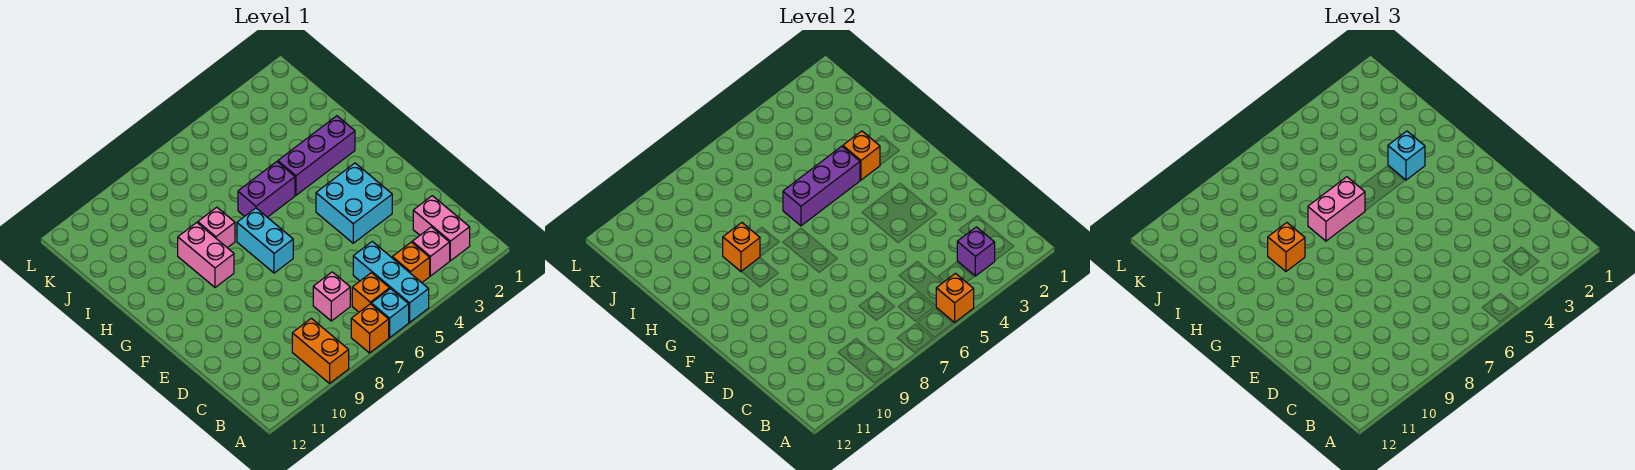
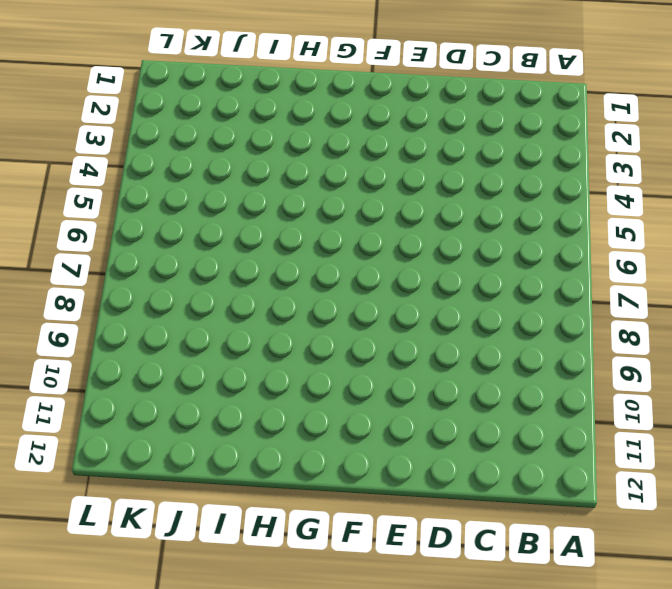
none -> cyan 1x3 brick [353,241,429,322]
none -> cyan 1x1 brick [371,289,409,338]
none -> orange 1x1 brick [351,304,389,353]

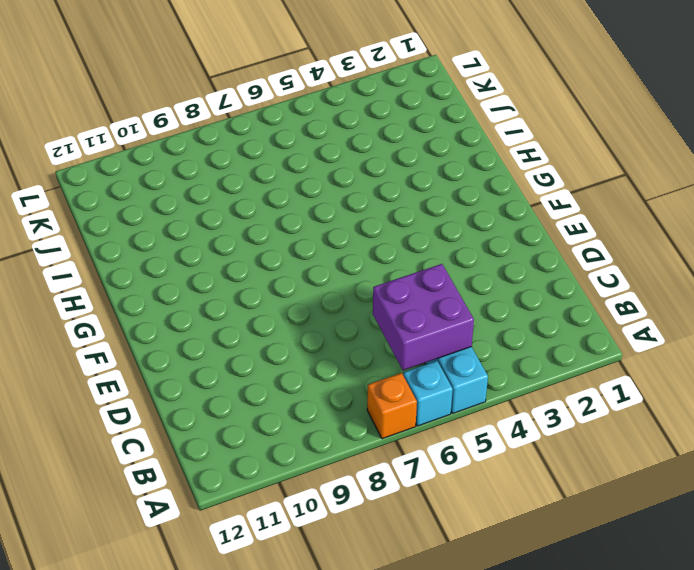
purple 2x2 brick [373,264,474,370] -> none
none -> orange 1x2 brick [292,318,349,383]
none -> pink 1x2 brick [413,196,470,261]
none -> pink 1x1 brick [412,227,450,276]

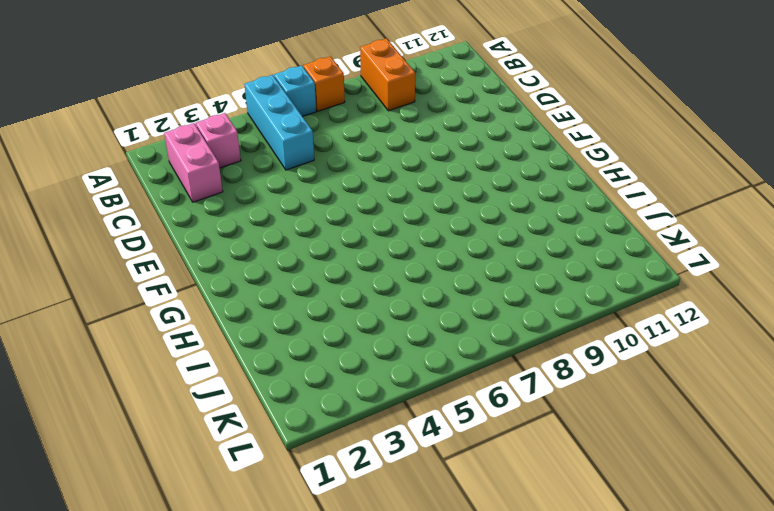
none -> orange 1x1 brick [392,242,430,283]
none -> orange 1x1 brick [352,273,390,312]
none -> pink 1x1 brick [313,272,350,321]

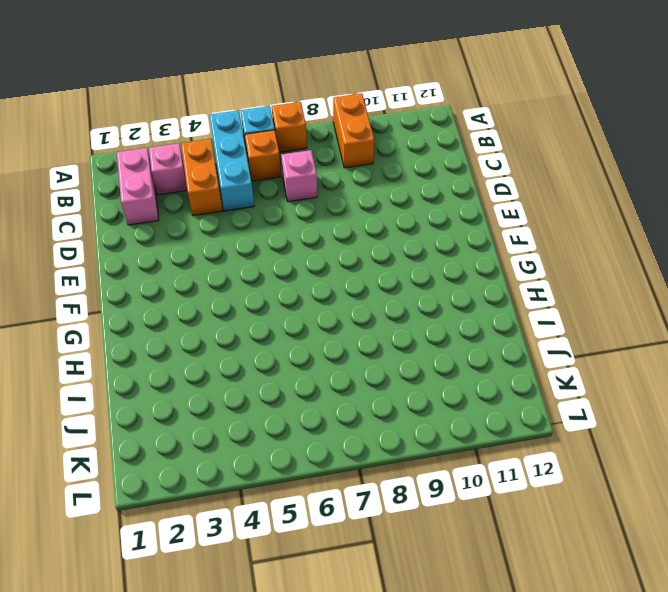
orange 1x2 brick [181,139,223,216] -> orange 1x1 brick [392,242,430,283]
none -> cyan 2x2 brick [316,163,392,243]
none -> cyan 1x2 brick [237,208,293,273]
none -> pink 1x2 brick [178,223,234,287]

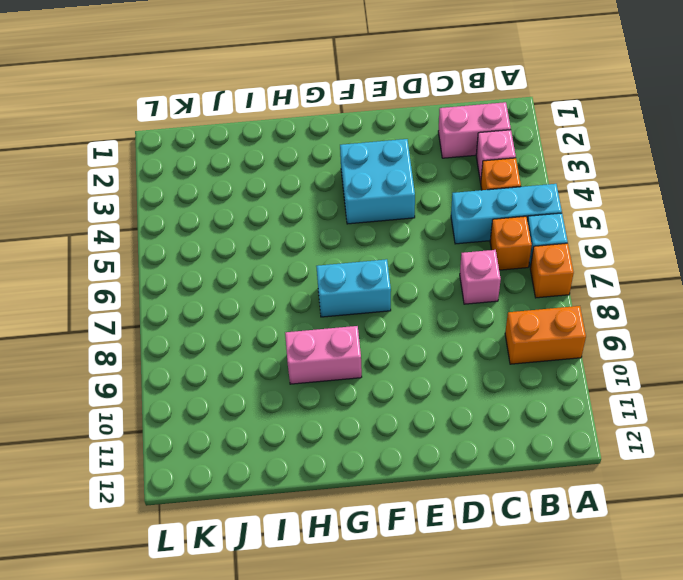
none -> purple 1x3 brick [278,116,355,195]
none -> purple 1x2 brick [238,162,295,217]
none -> pink 1x1 brick [198,207,235,248]

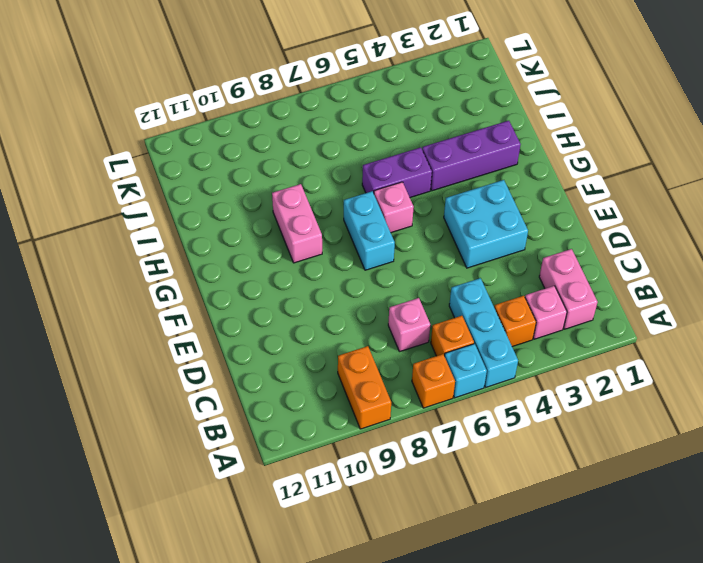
pink 1x1 brick [374,182,414,233] -> pink 1x1 brick moved to [198,207,235,248]
none -> orange 1x1 brick [936,273,974,322]
none -> purple 1x1 brick [957,227,995,276]
none -> orange 1x1 brick [843,131,880,180]

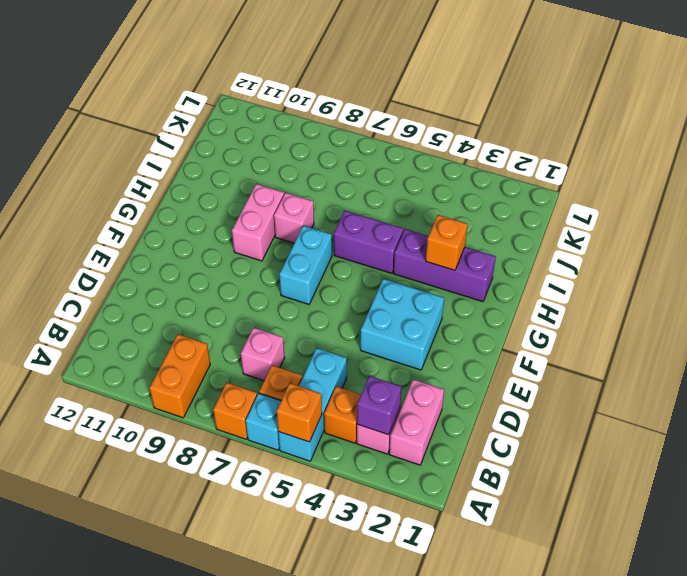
none -> purple 1x3 brick [783,146,860,226]
none -> orange 1x1 brick [723,223,760,271]
none -> cyan 1x1 brick [1388,131,1425,180]

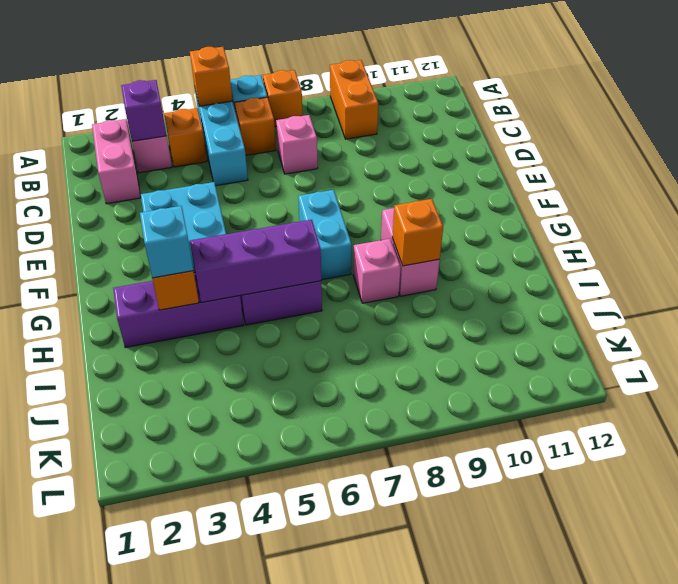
none -> pink 1x2 brick [1308,177,1365,241]
none -> orange 1x1 brick [1268,223,1305,271]

